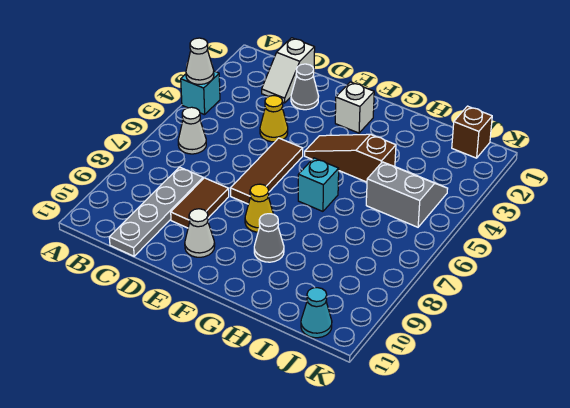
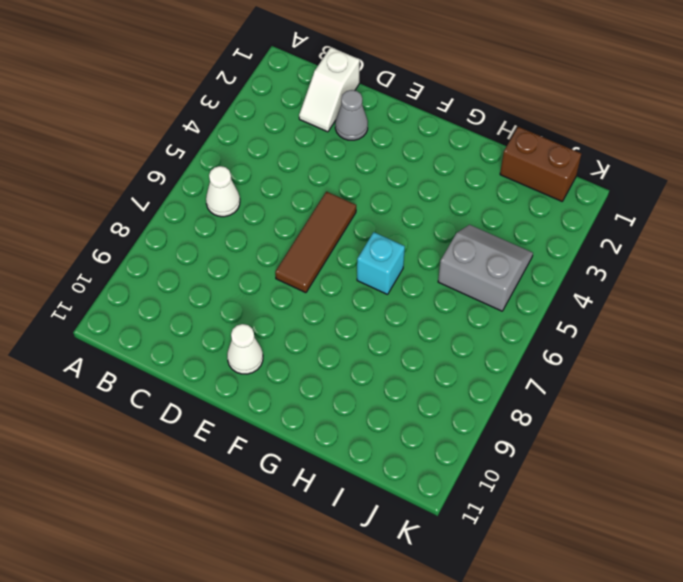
brown 1x2 brick [500,127,581,201] -> brown 1x1 brick [452,106,492,158]
none -> cyan 1x1 brick [181,71,220,115]
none -> grey 1x4 plate [109,167,203,256]
none -> yellow 1x1 cone [260,96,288,142]

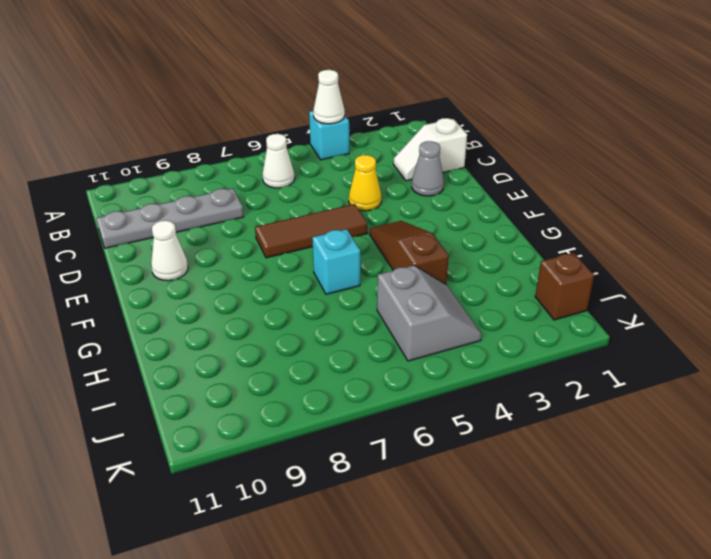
none -> brown 1x2 tile [171,178,229,228]
none -> white 1x1 brick [335,82,374,133]
none -> yellow 1x1 cone [245,184,273,232]

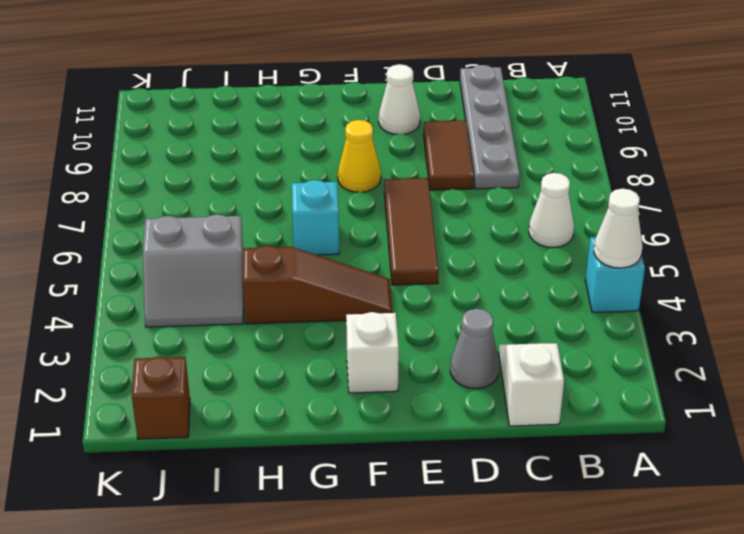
none -> yellow 1x1 cone [260,96,288,142]
none -> grey 1x1 cone [254,214,284,262]
none -> cyan 1x1 cone [301,288,332,338]

